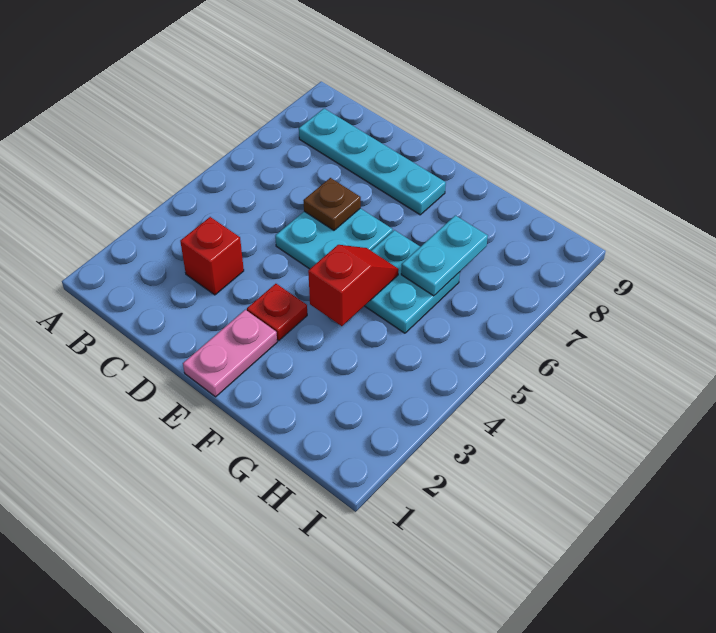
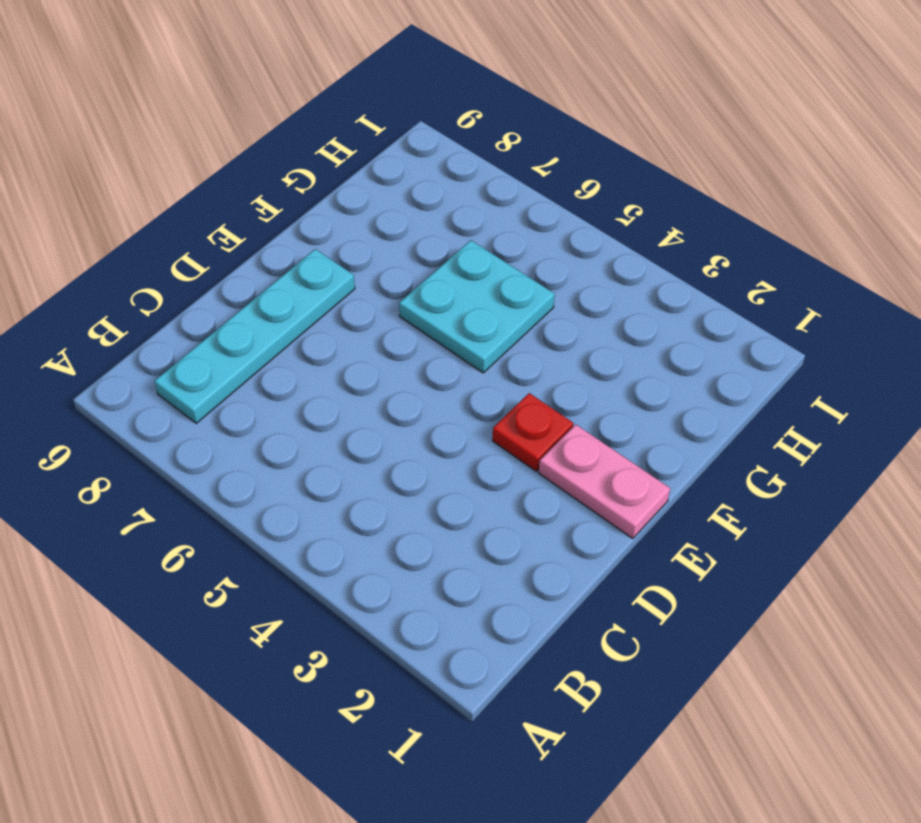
none -> red 1x1 brick [180,217,244,295]
none -> cyan 2x2 plate [275,208,393,269]

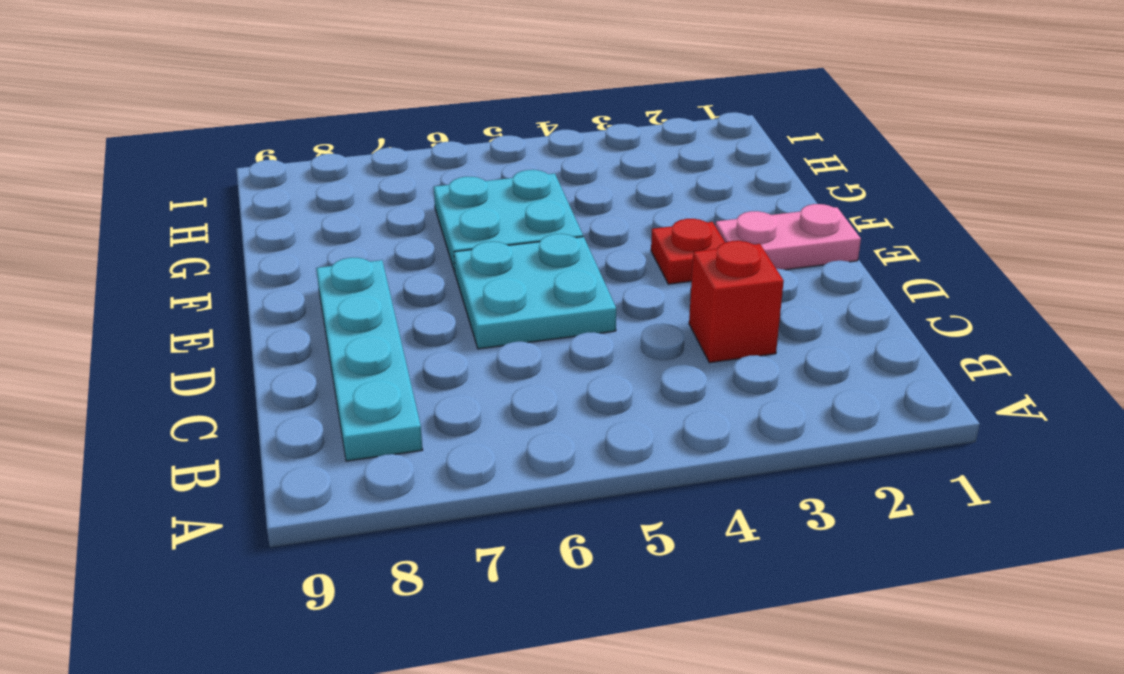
none -> brown 1x1 plate [303,178,361,230]
none -> red 1x2 slope [308,245,399,326]

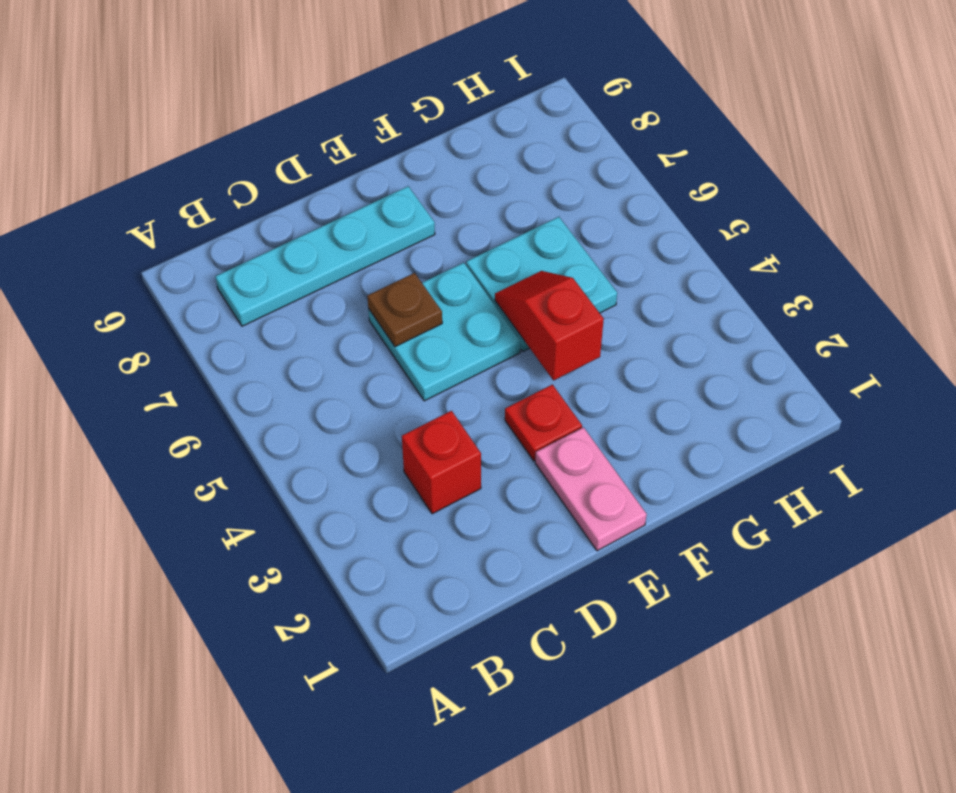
none -> cyan 1x2 plate [401,215,488,296]

